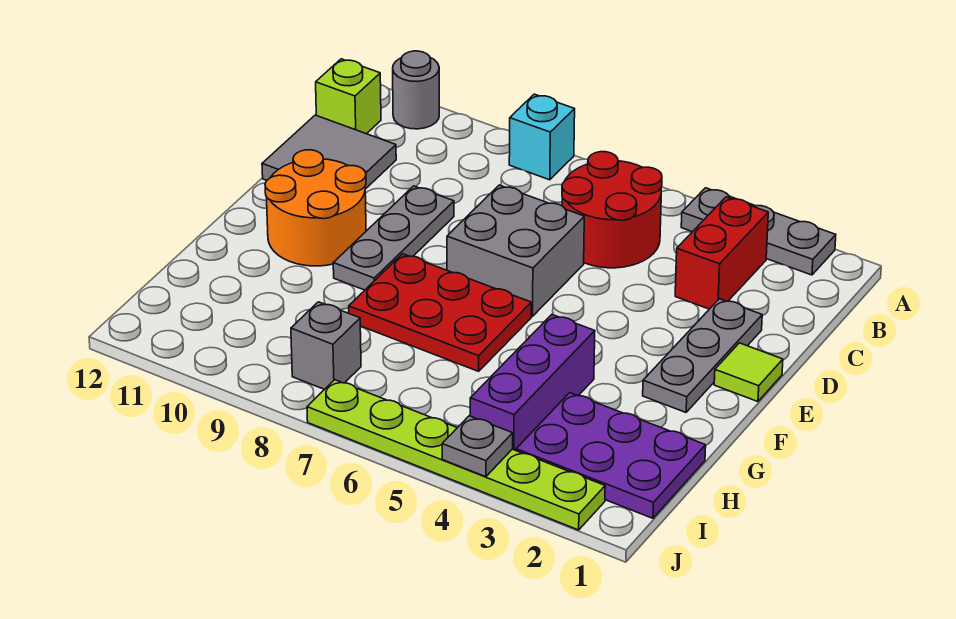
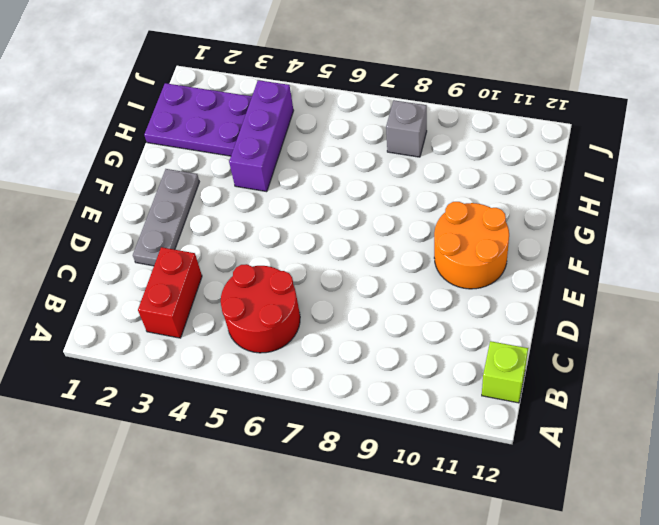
none -> grey 1x3 plate [681,188,836,275]
none -> cyan 1x1 brick [509,94,575,180]
none -> grey 1x1 round brick [393,51,439,129]

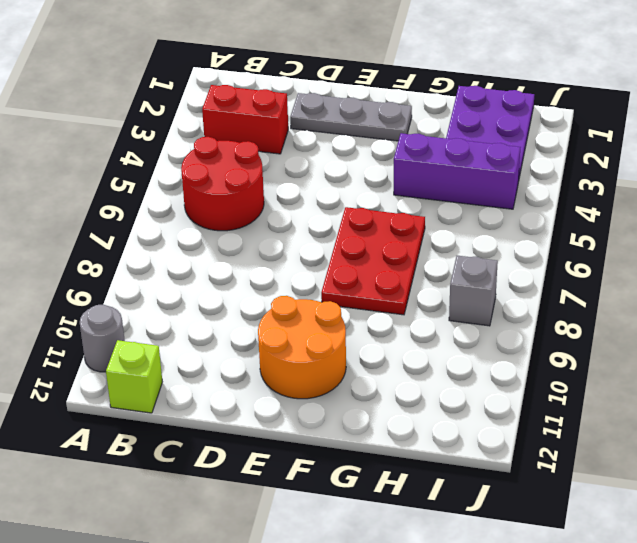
none -> grey 1x3 plate [681,188,836,275]
none -> cyan 1x1 brick [509,94,575,180]
none -> grey 2x2 tile [262,115,396,189]

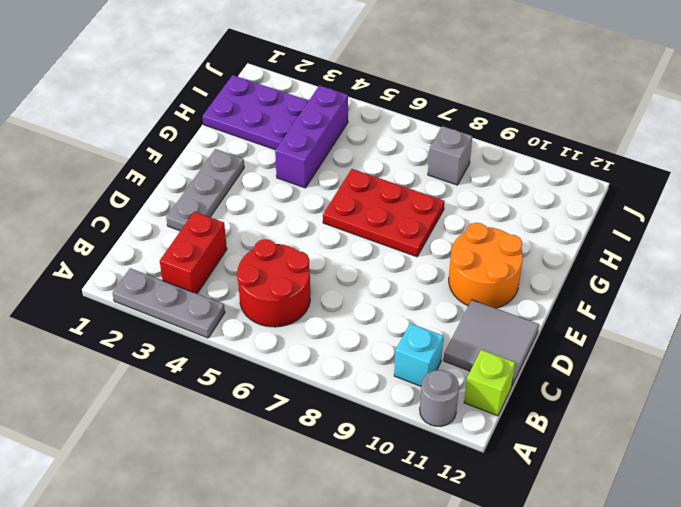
cyan 1x1 brick [394,323,443,386] -> cyan 1x1 brick moved to [509,94,575,180]
none -> grey 2x2 brick [447,185,584,316]
none -> grey 1x3 plate [333,186,454,290]
none -> lime 1x1 tile [714,343,783,402]

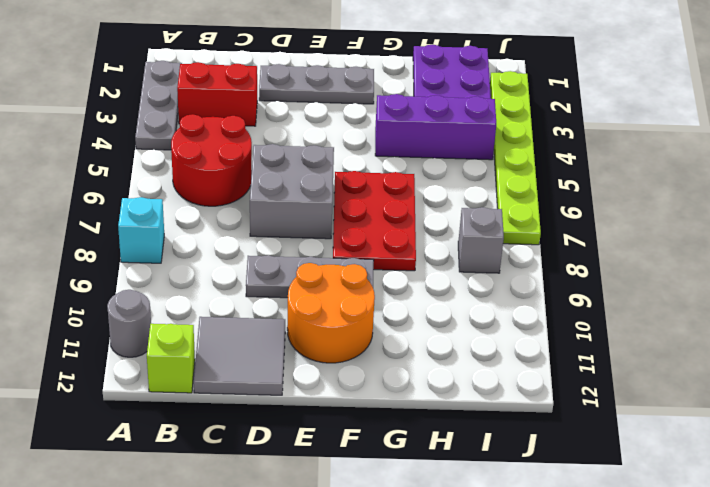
none -> lime 1x1 tile [714,343,783,402]
none -> grey 1x1 plate [442,416,513,477]

